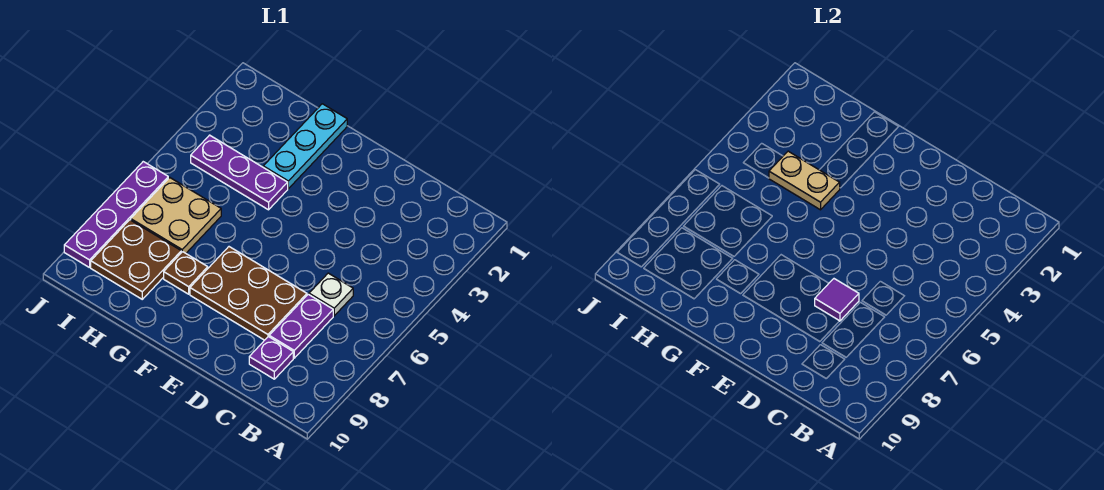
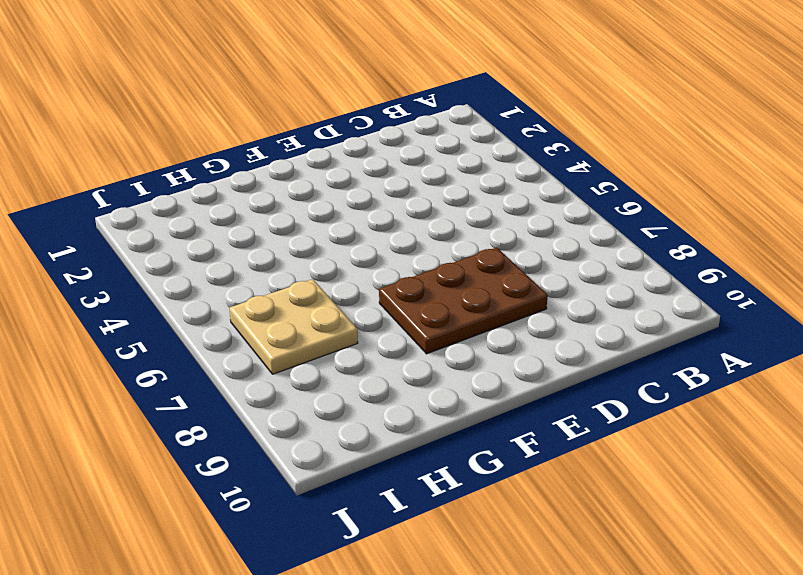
none -> white 1x1 plate [309,273,353,316]
none -> purple 1x2 plate [269,294,333,358]
none -> purple 1x1 plate [249,337,293,379]

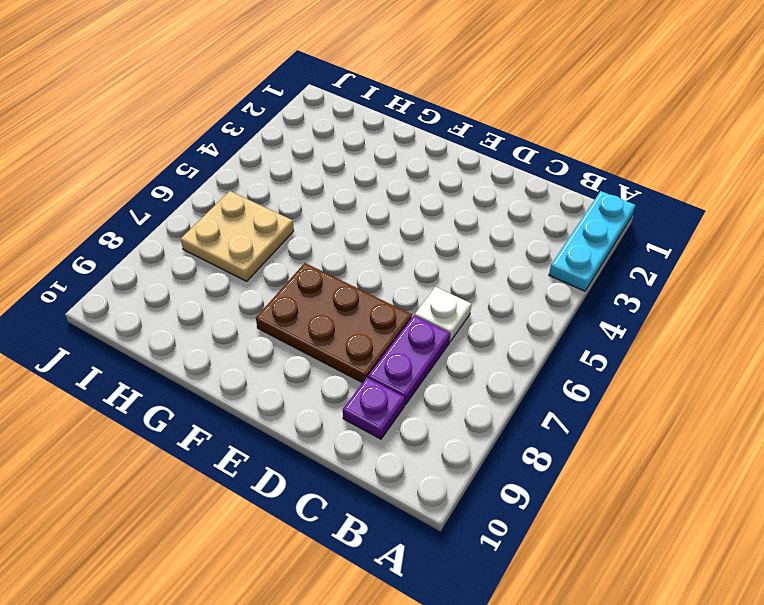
cyan 1x3 plate [549,191,635,291] -> cyan 1x3 plate moved to [263,104,347,189]
none -> purple 1x3 plate [191,135,288,210]
none -> brown 1x1 plate [164,252,208,294]
none -> brown 2x2 plate [91,220,181,299]

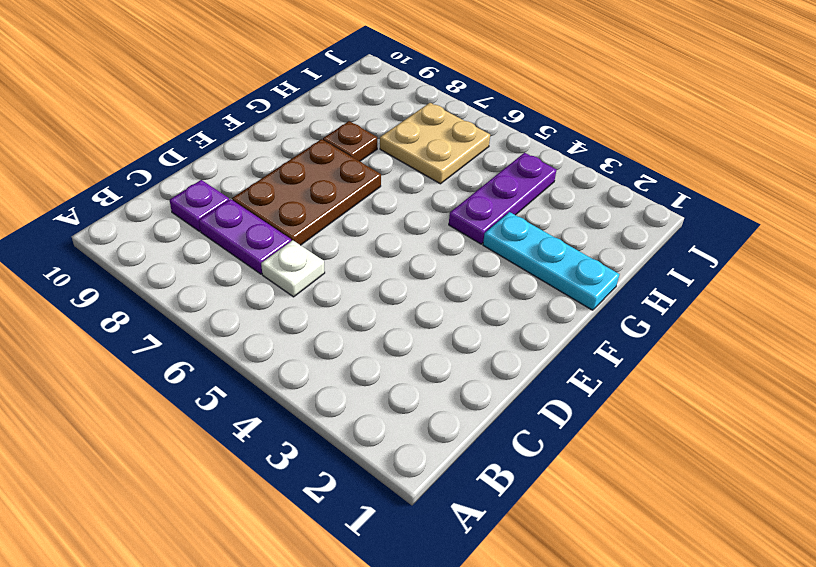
none -> brown 2x2 plate [91,220,181,299]
none -> purple 1x4 plate [64,162,168,268]
none -> purple 1x1 tile [815,279,859,321]

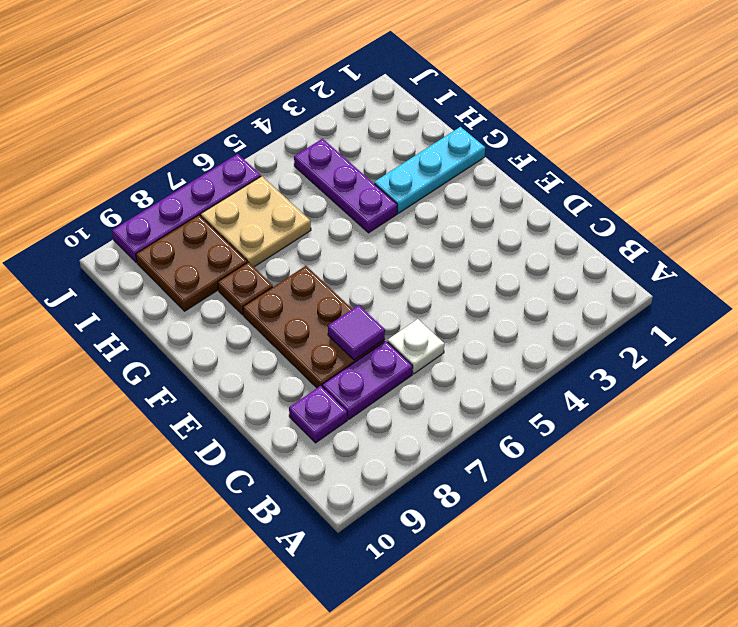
none -> tan 1x2 plate [769,151,840,210]

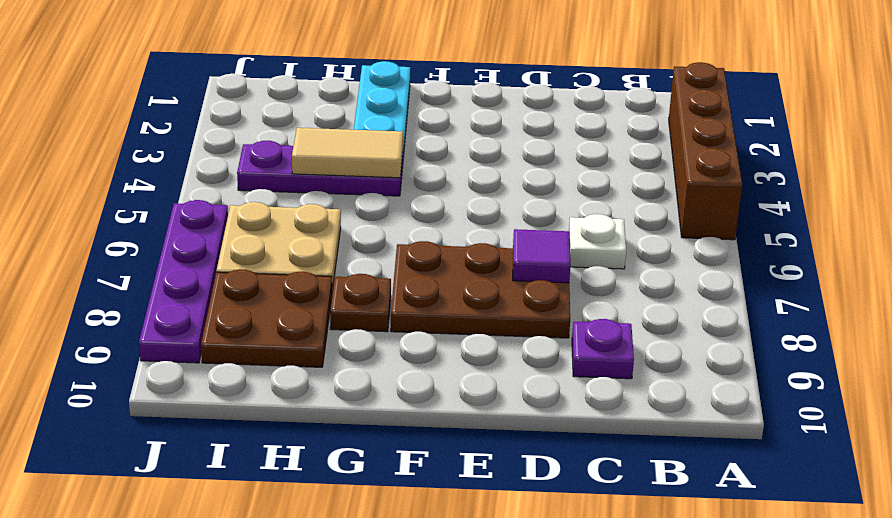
brown 1x4 brick [669,62,742,240] -> none
tan 1x2 tile [292,128,403,178] -> tan 1x2 plate [769,151,840,210]
none -> purple 1x2 plate [269,294,333,358]

